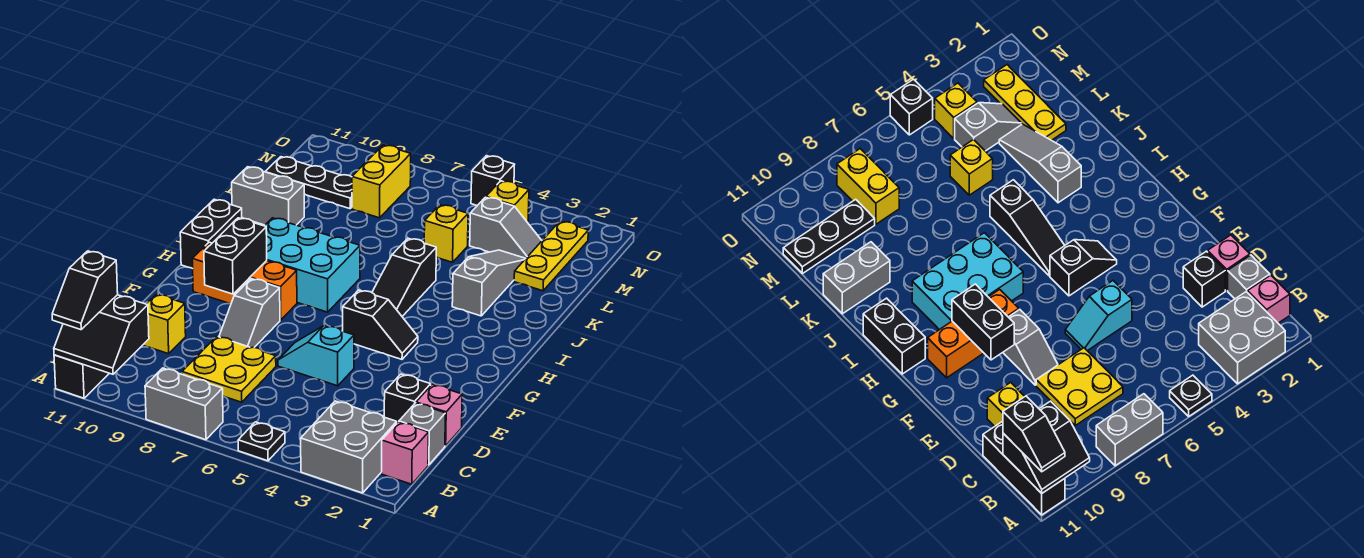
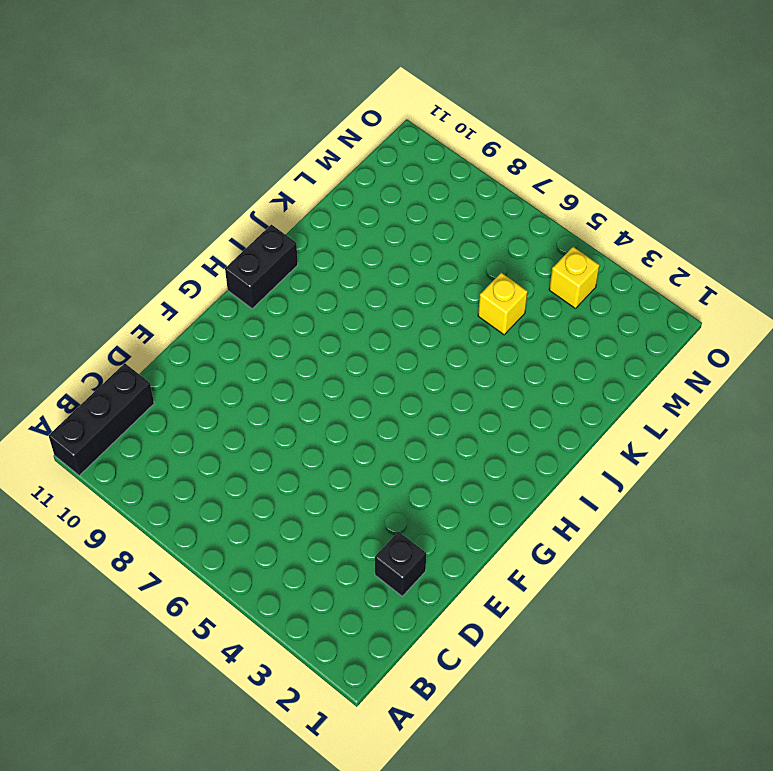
none -> grey 2x2 brick [301,401,397,493]
none -> black 1x1 plate [238,422,285,461]
none -> grey 1x2 brick [145,368,223,440]

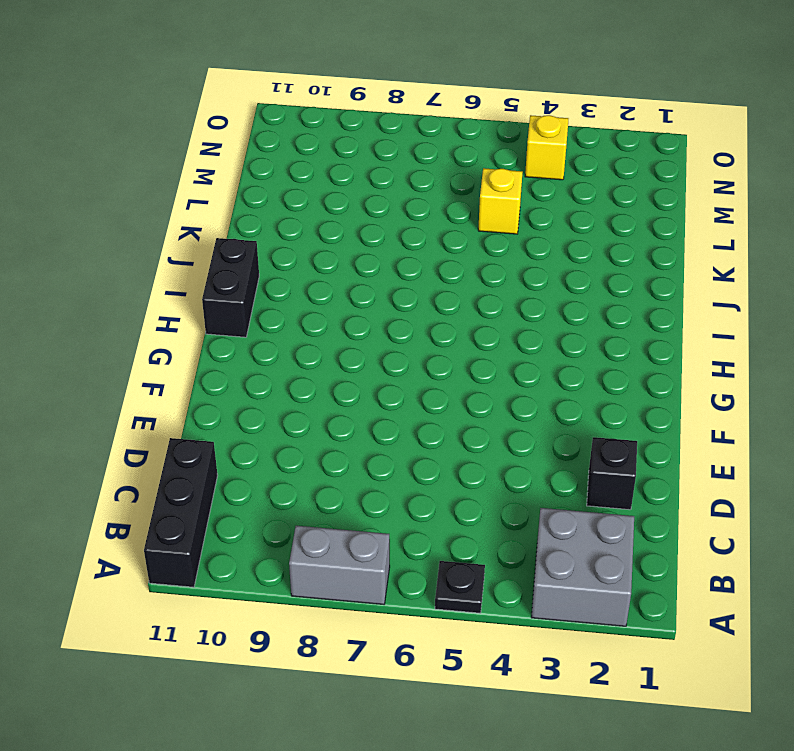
none -> pink 1x1 brick [382,422,429,484]
none -> grey 1x1 brick [399,403,445,465]
none -> yellow 2x2 plate [182,337,276,402]

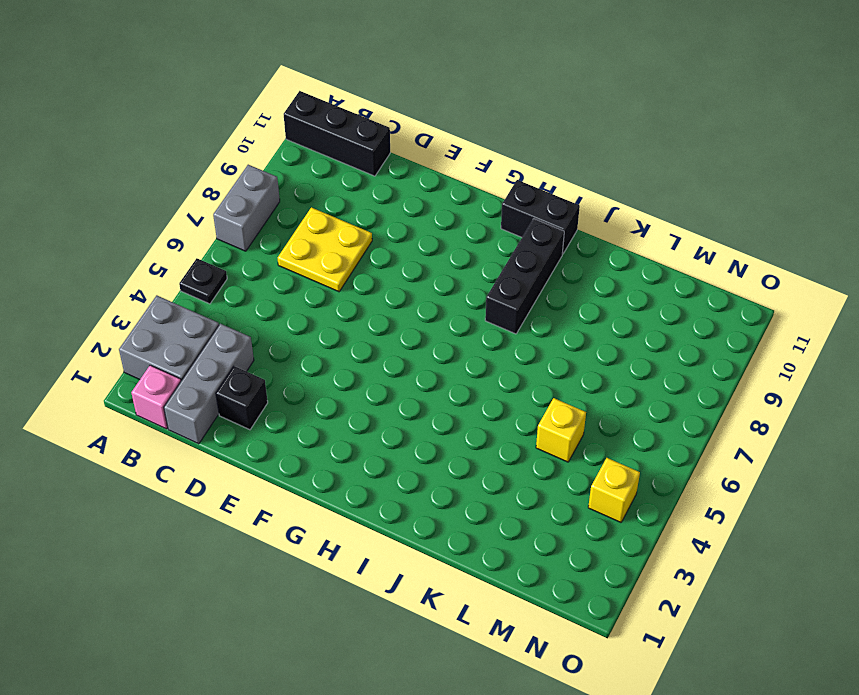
grey 1x3 brick [164,324,254,444] -> grey 1x1 brick [399,403,445,465]
black 1x3 brick [485,219,564,334] -> cyan 2x3 brick [265,218,360,312]
none -> pink 1x1 brick [416,384,462,446]
none -> yellow 1x1 brick [143,294,186,354]
none -> cyan 1x2 slope [278,325,354,386]

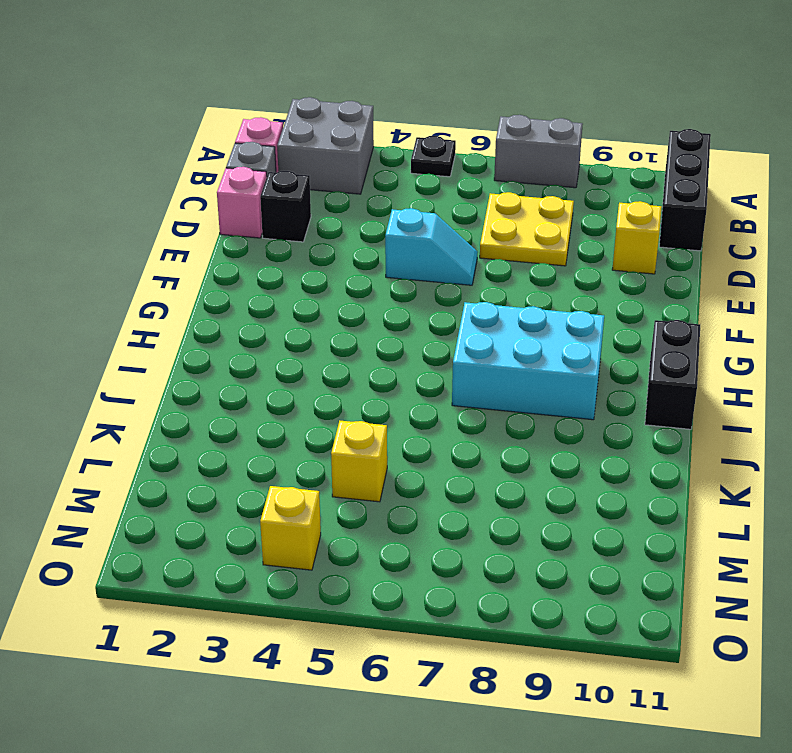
none -> grey 1x2 slope [219,279,280,348]
none -> black 1x2 slope [343,290,418,359]
none -> orange 1x3 brick [192,242,297,320]

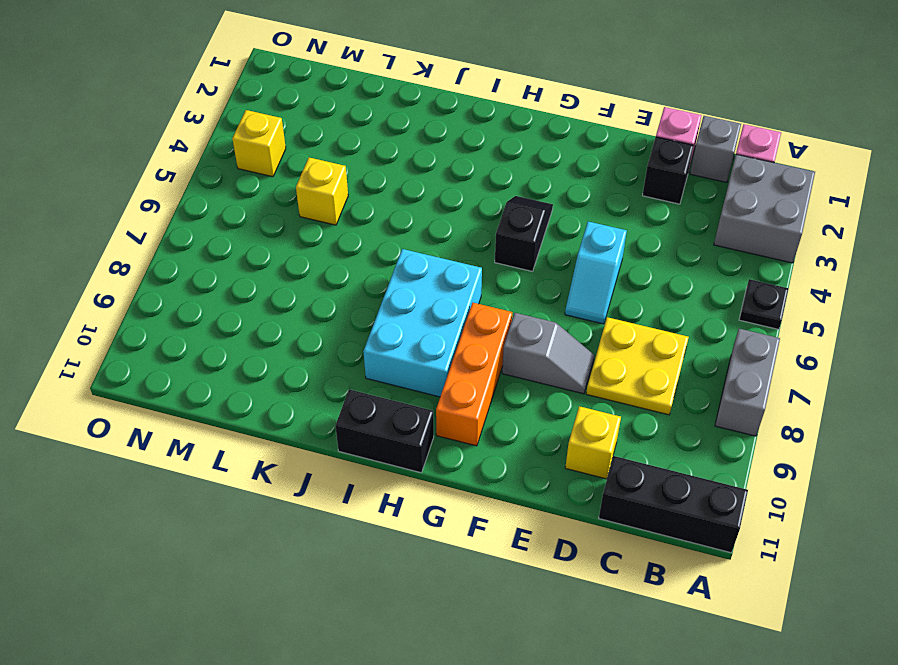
none -> black 1x3 slope [372,238,436,316]
none -> grey 1x3 slope [452,250,526,316]
none -> grey 1x2 brick [232,167,304,225]

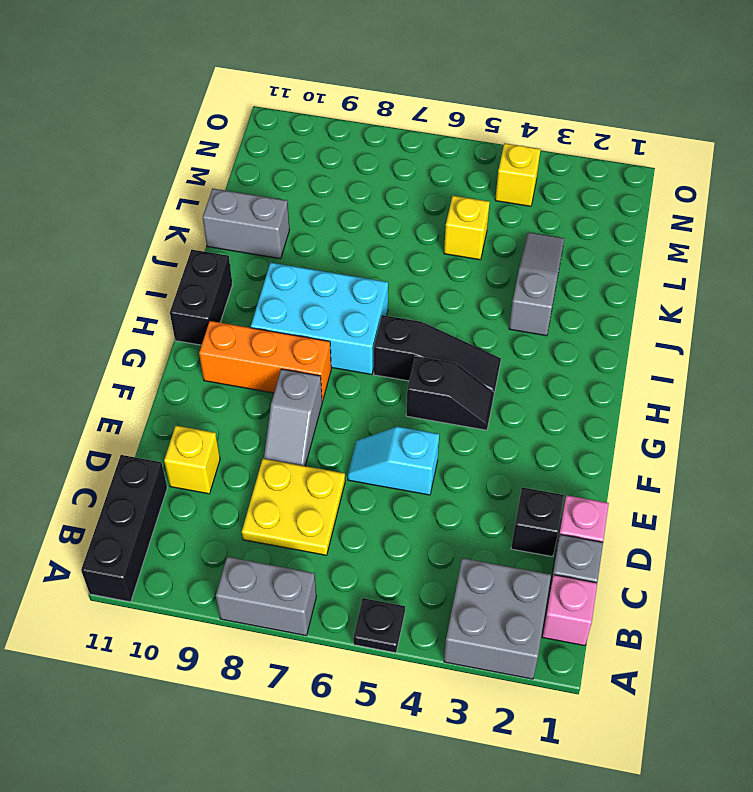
black 1x3 slope [374,315,501,393] -> black 1x3 slope turned to [372,238,436,316]
none -> yellow 1x3 plate [514,221,588,291]
none -> grey 1x2 slope [470,197,542,258]
none -> yellow 1x2 brick [352,145,411,218]

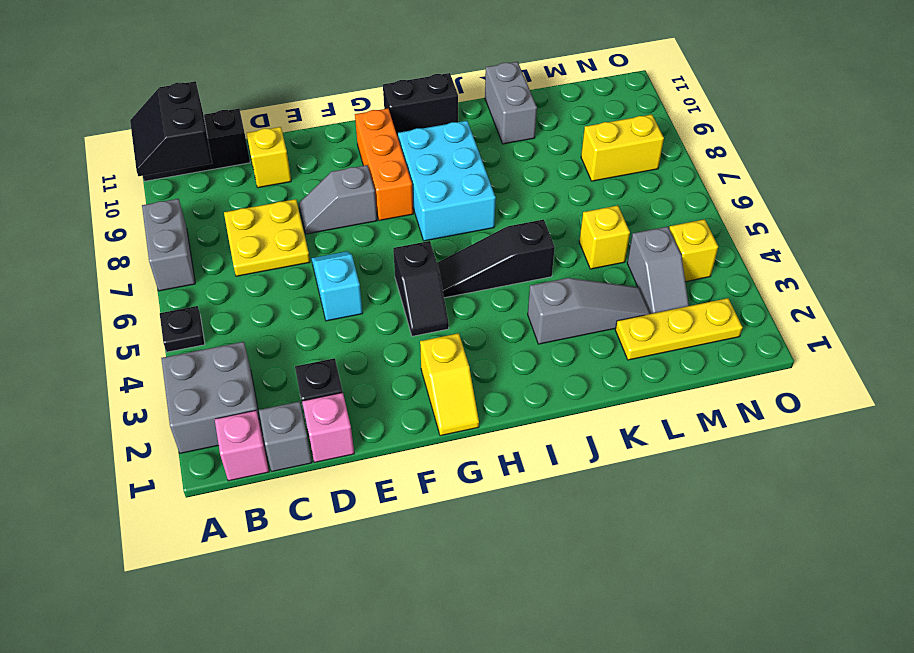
yellow 1x2 slope [420,333,479,436] -> none
none -> black 1x3 plate [265,157,352,209]
none -> black 1x1 brick [471,156,515,206]
none -> black 1x2 brick [204,218,267,294]

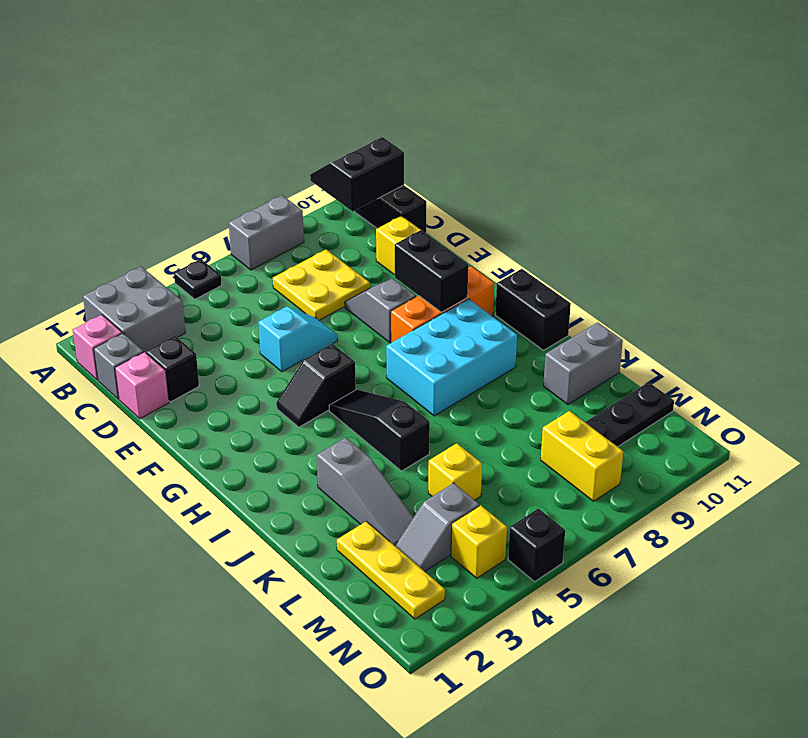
none -> black 1x2 slope [52,251,118,330]

